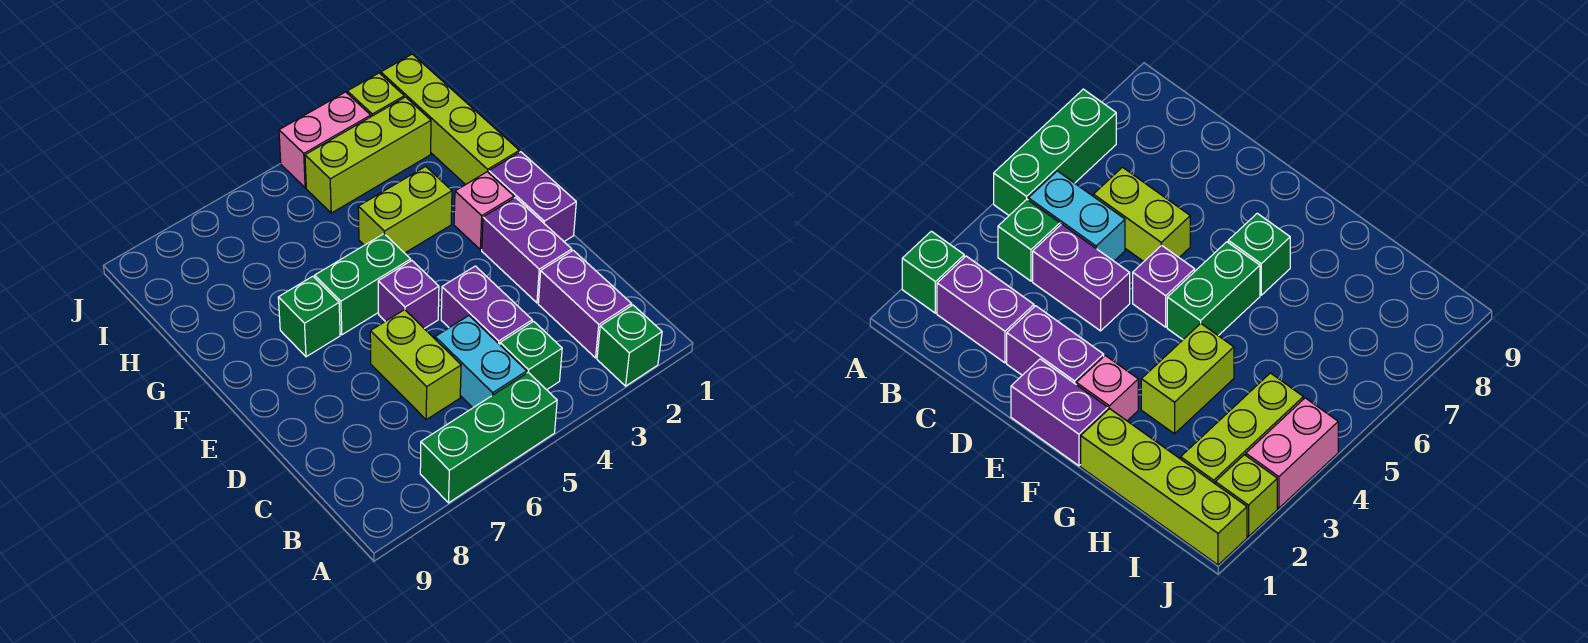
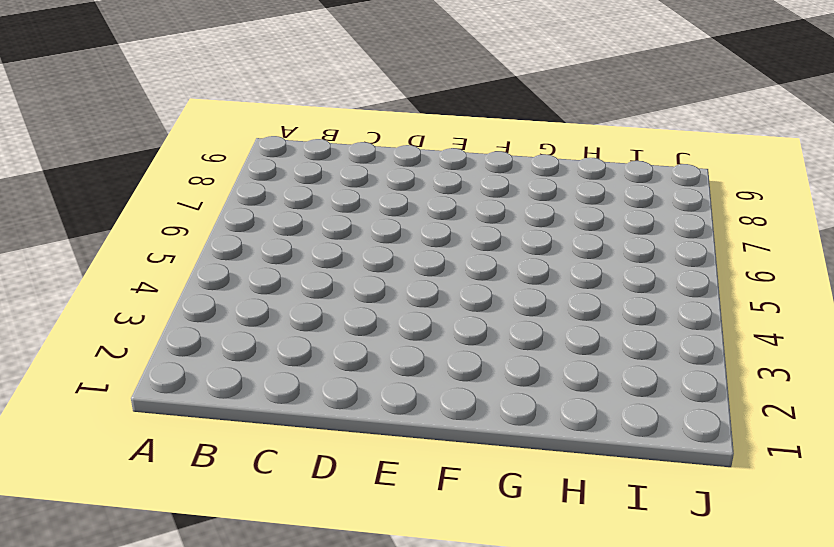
none -> green 1x1 brick [597,305,662,386]
none -> green 1x3 brick [420,372,557,503]
none -> purple 1x2 brick [538,250,631,358]

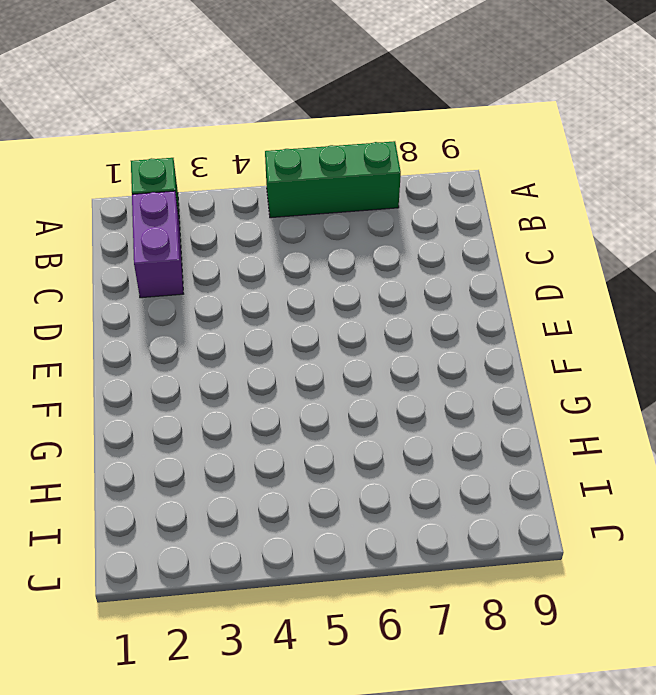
none -> green 1x1 brick [500,321,562,390]
none -> cyan 1x2 brick [435,316,527,408]
none -> purple 1x2 brick [441,266,532,345]

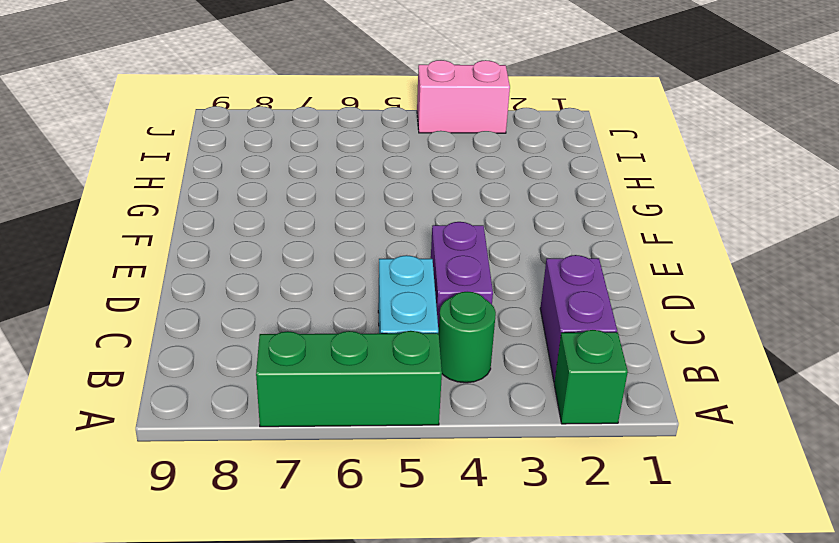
green 1x1 round brick [439,292,496,383] -> green 1x1 brick [500,321,562,390]
none -> lime 1x2 brick [370,310,461,420]
none -> purple 1x2 brick [482,198,572,303]
none -> purple 1x2 brick [489,152,576,241]

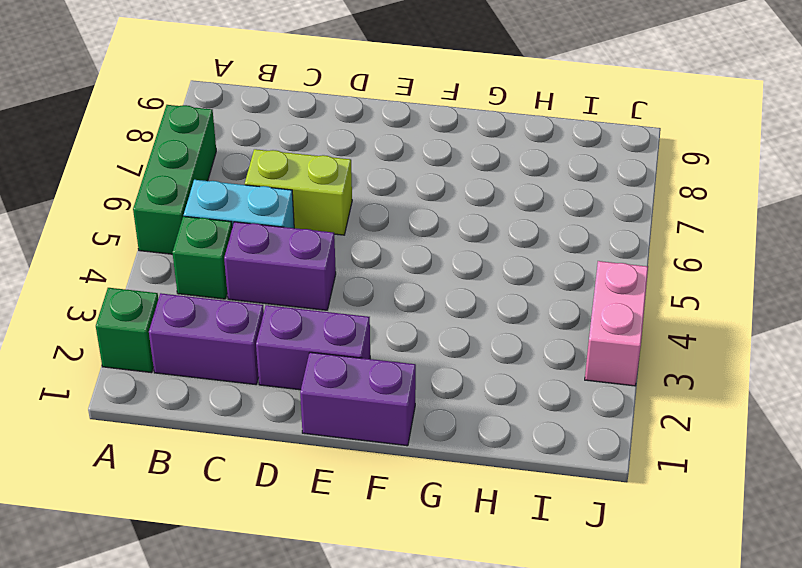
none -> purple 1x1 brick [378,261,439,329]
none -> pink 1x1 brick [454,172,514,250]
none -> green 1x2 brick [315,234,411,335]

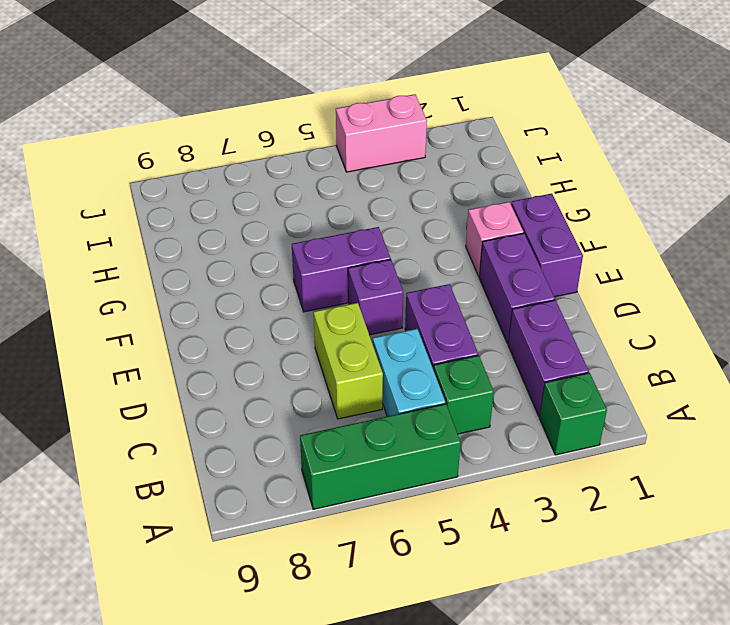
purple 1x2 brick [292,227,391,312] -> green 1x2 brick [315,234,411,335]
none -> green 1x1 brick [278,276,340,357]
none -> lime 1x4 brick [381,54,519,185]
none -> lime 1x2 brick [358,167,452,253]

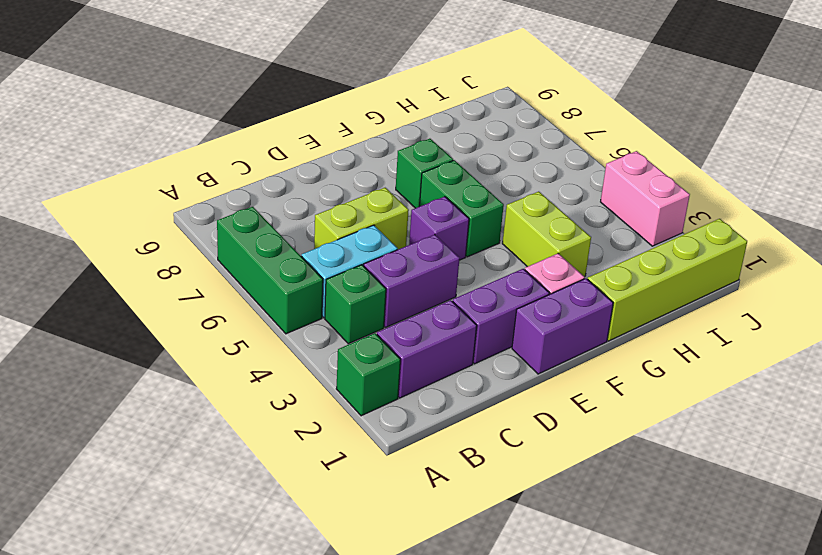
none -> lime 1x3 brick [305,97,431,213]
none -> lime 1x1 brick [347,73,404,117]

